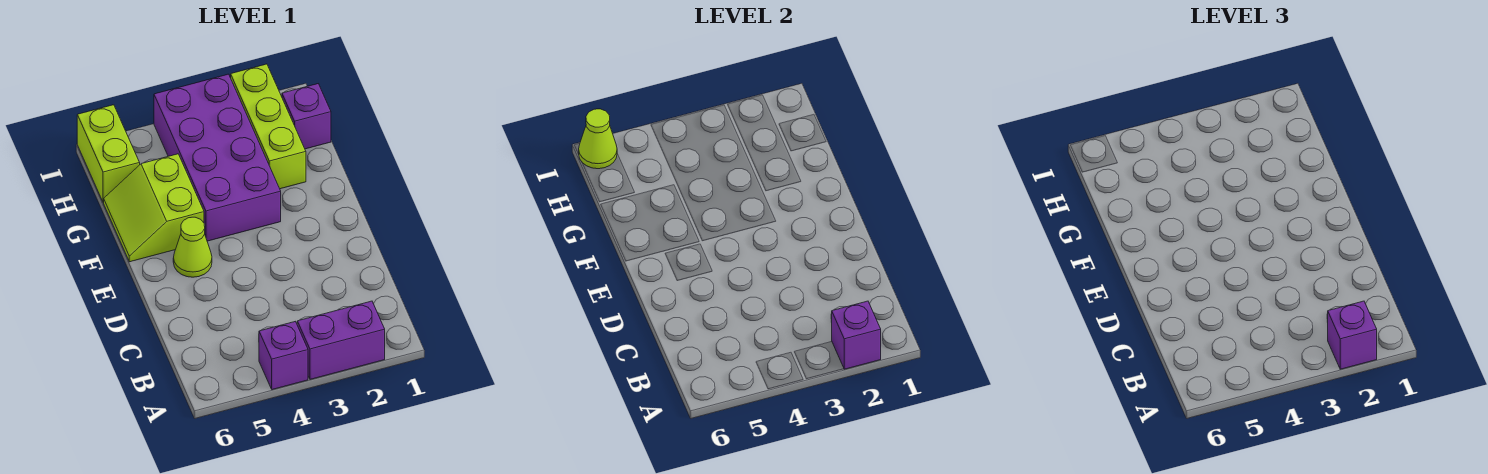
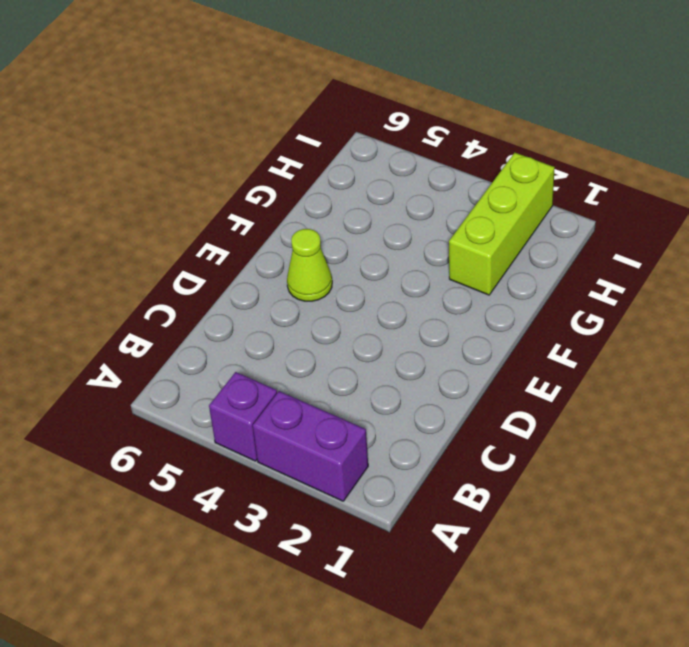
none -> purple 2x4 brick [154,74,281,241]
none -> lime 2x2 slope [104,154,204,262]

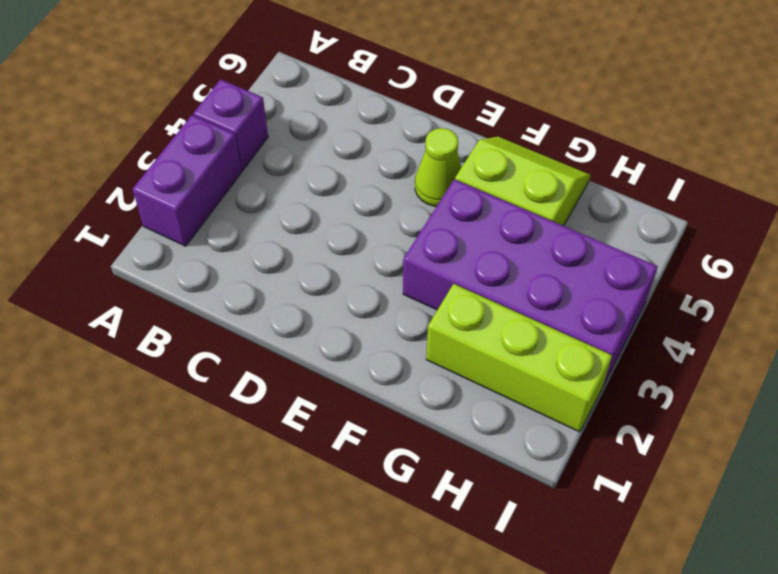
none -> purple 1x1 brick [282,84,331,149]
none -> lime 1x2 brick [77,105,140,203]

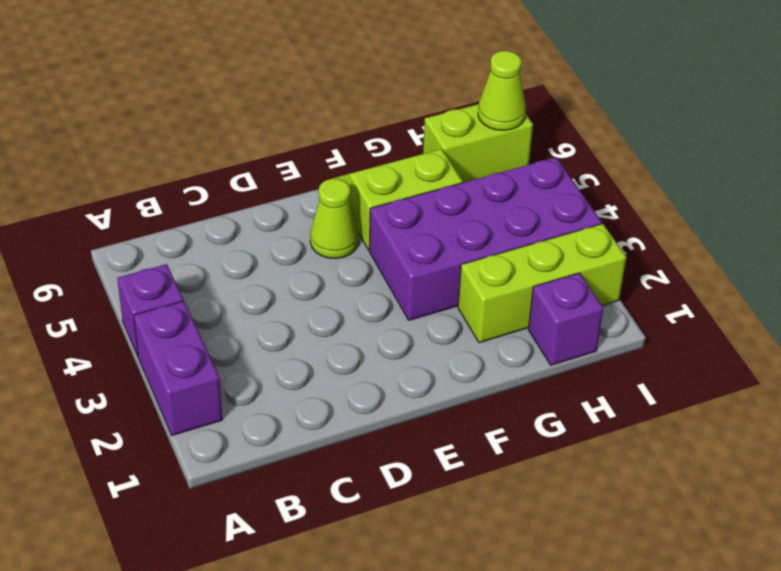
none -> purple 1x1 brick [832,301,881,369]
none -> purple 1x1 brick [1328,301,1377,369]

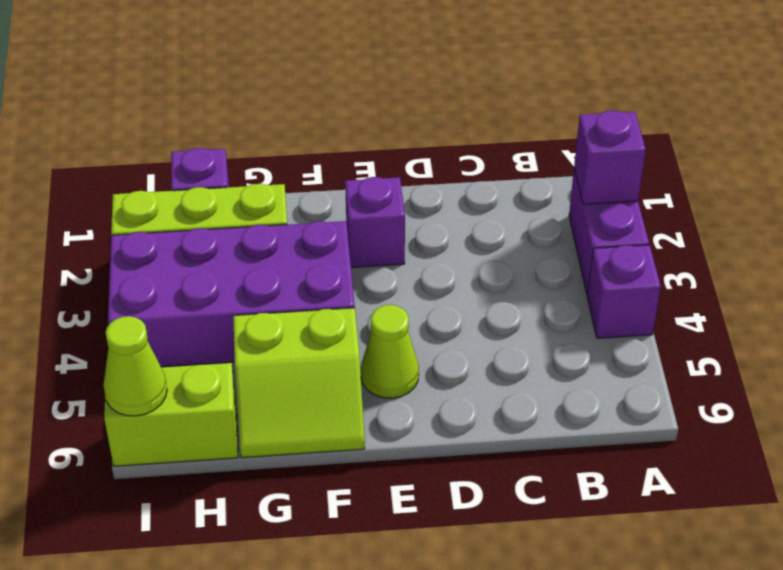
purple 1x1 brick [345,177,405,268] -> purple 1x1 brick moved to [1328,301,1377,369]

